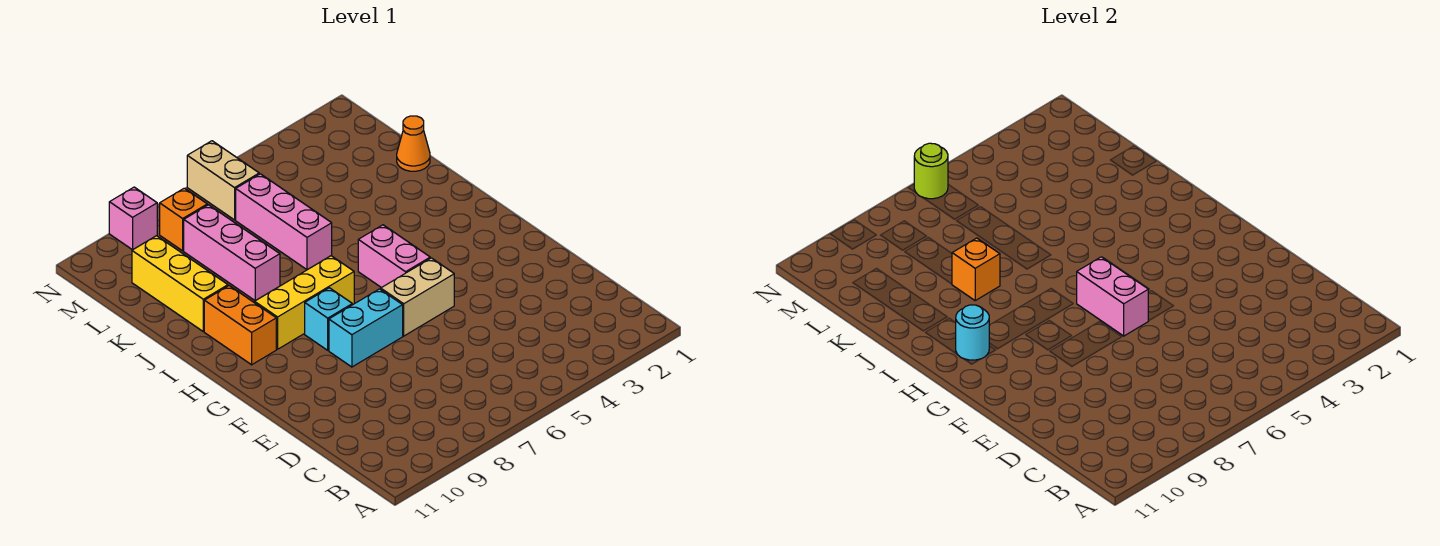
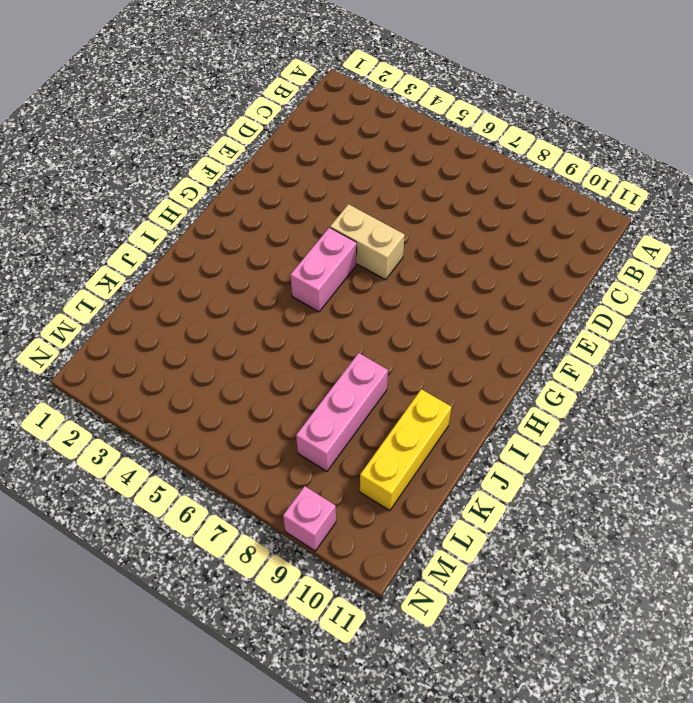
none -> cyan 1x2 brick [329,289,403,367]
none -> cyan 1x1 brick [305,288,352,350]
none -> yellow 1x3 brick [255,256,354,349]

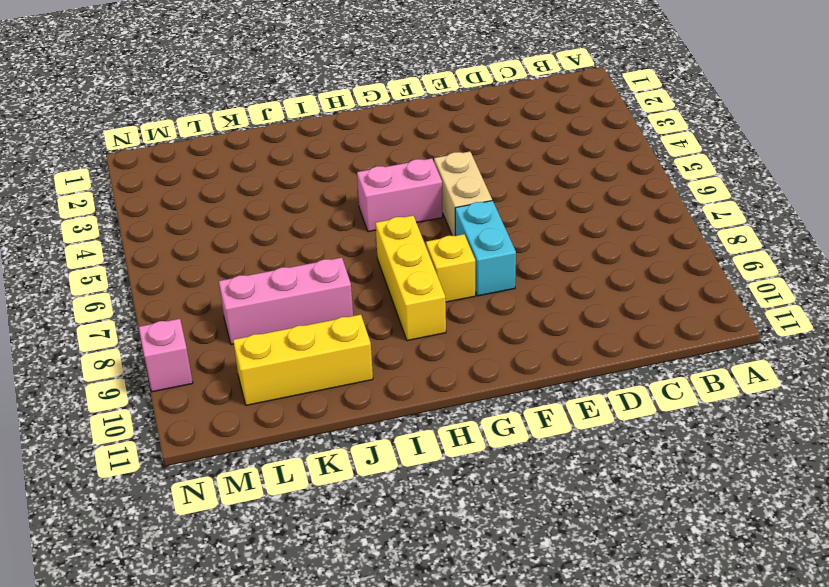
yellow 1x1 brick [426,234,475,302] -> cyan 1x1 brick [305,288,352,350]
none -> orange 1x2 brick [204,286,276,365]
none -> pink 1x3 brick [236,174,332,270]
none -> orange 1x1 cone [397,116,430,171]

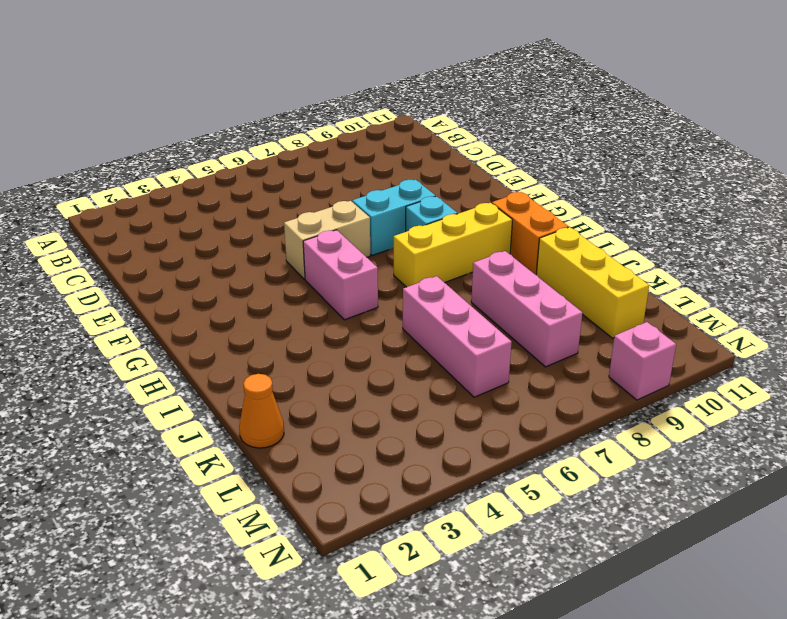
none -> tan 1x2 brick [187,141,259,220]
none -> orange 1x1 brick [160,188,207,251]
none -> pink 1x2 brick [1077,257,1148,336]

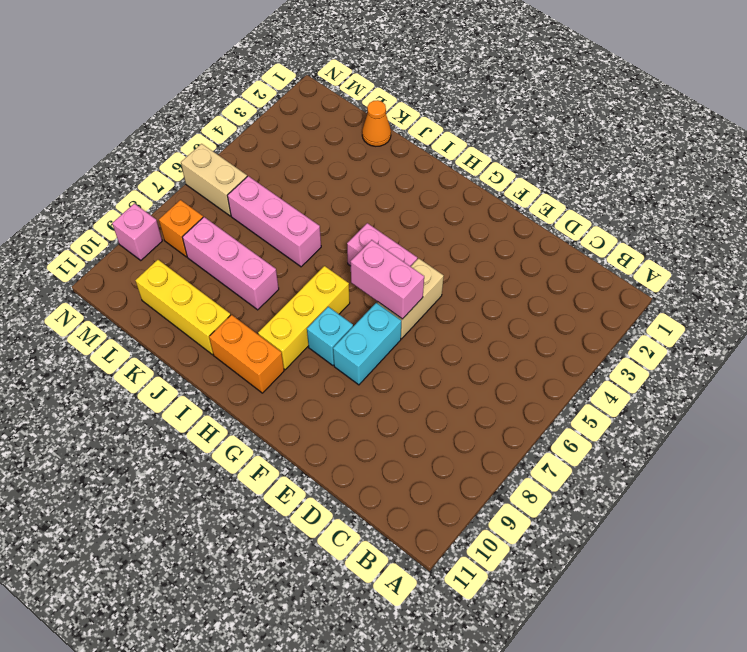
none -> cyan 1x1 round brick [955,305,989,360]
none -> orange 1x1 brick [952,238,1000,300]
none -> lime 1x1 round brick [914,143,948,199]

